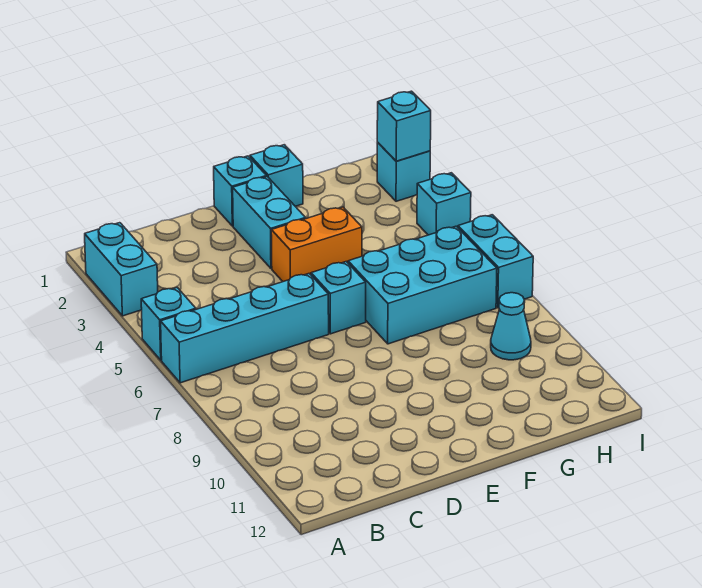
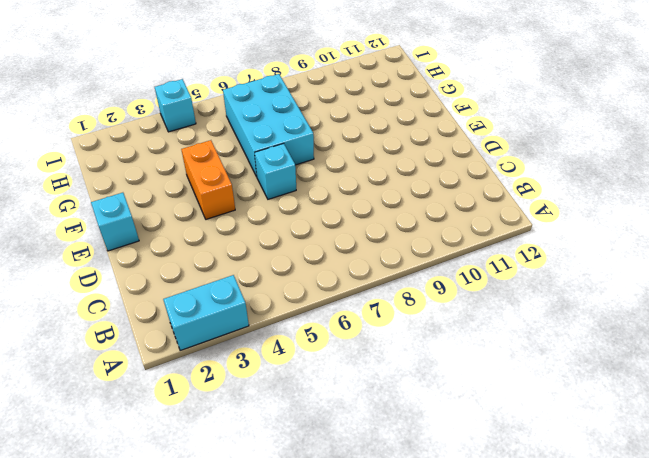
none -> cyan 1x1 brick [141,288,196,360]
none -> cyan 1x4 brick [161,274,329,383]
none -> cyan 1x2 brick [233,177,306,269]

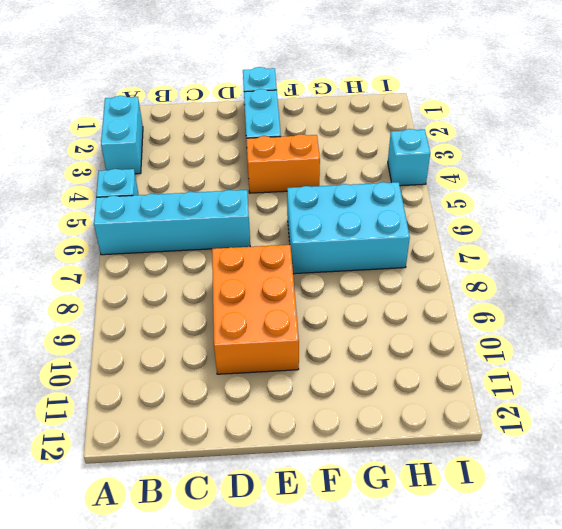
orange 2x3 brick [212,245,299,374] -> none
none -> cyan 1x1 brick [311,262,366,334]
none -> cyan 1x1 brick [250,145,303,206]
none -> cyan 1x1 cone [491,293,531,360]

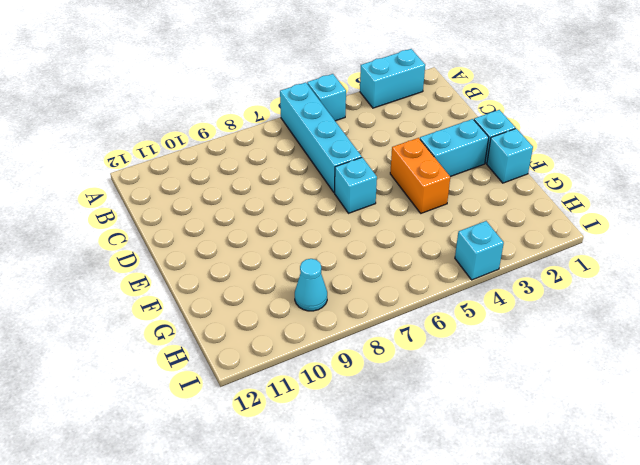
none -> cyan 2x3 brick [348,226,497,344]
none -> cyan 1x1 brick [377,143,430,201]
none -> cyan 1x2 brick [458,215,533,308]

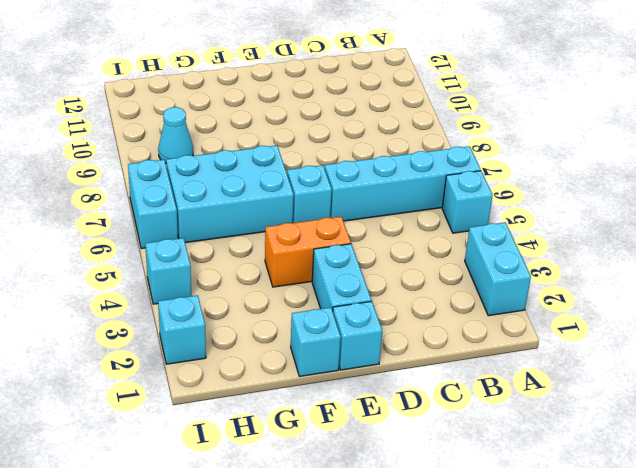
none -> cyan 1x1 brick [377,91,431,161]

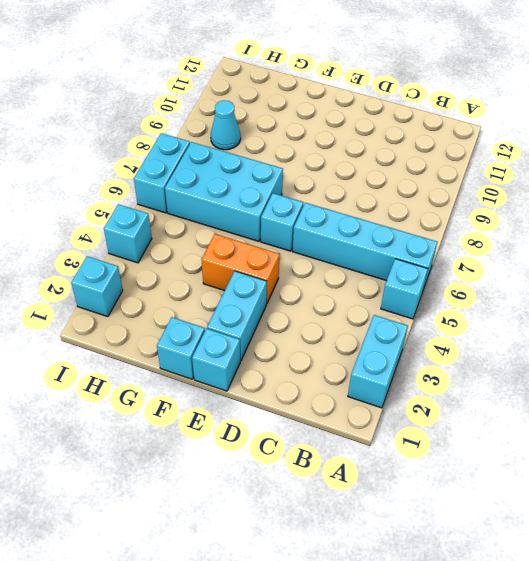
none -> cyan 1x1 brick [377,91,431,161]

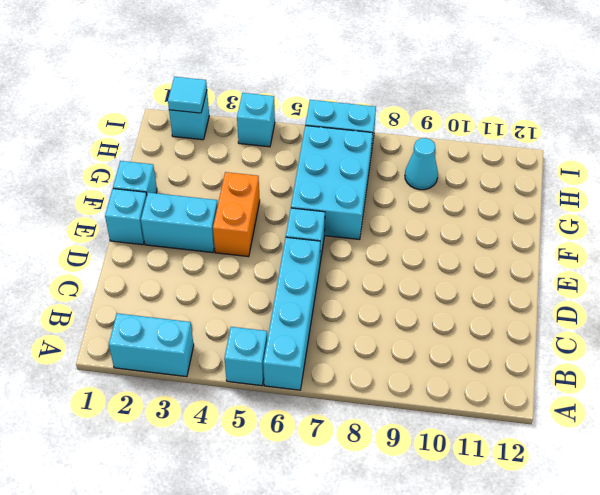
cyan 1x1 tile [168,77,207,113] -> cyan 1x1 brick [377,91,431,161]

